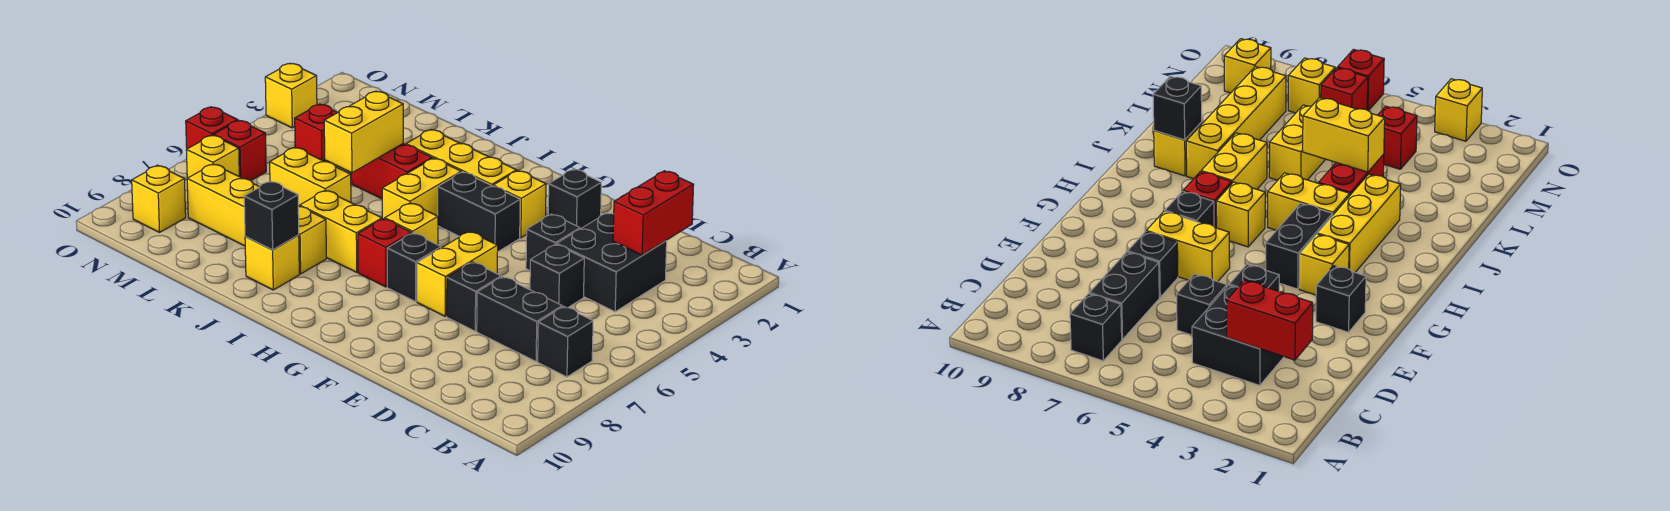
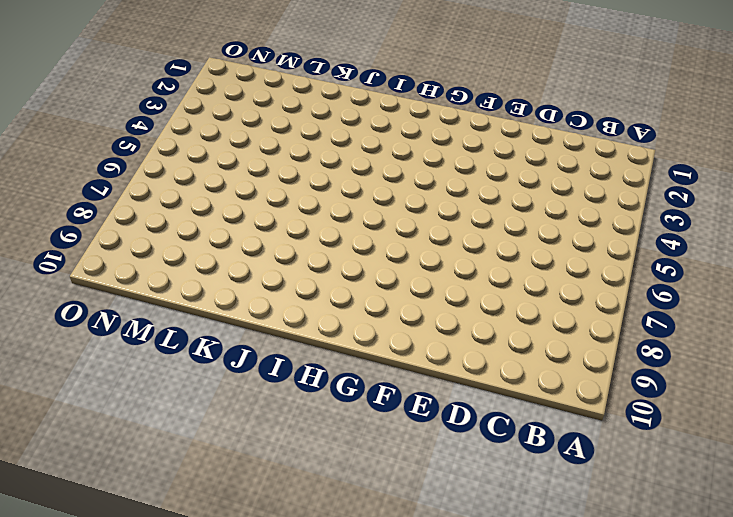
none -> black 1x1 brick [538,306,593,377]
none -> black 2x2 brick [557,213,667,312]
none -> black 1x2 brick [477,277,562,361]

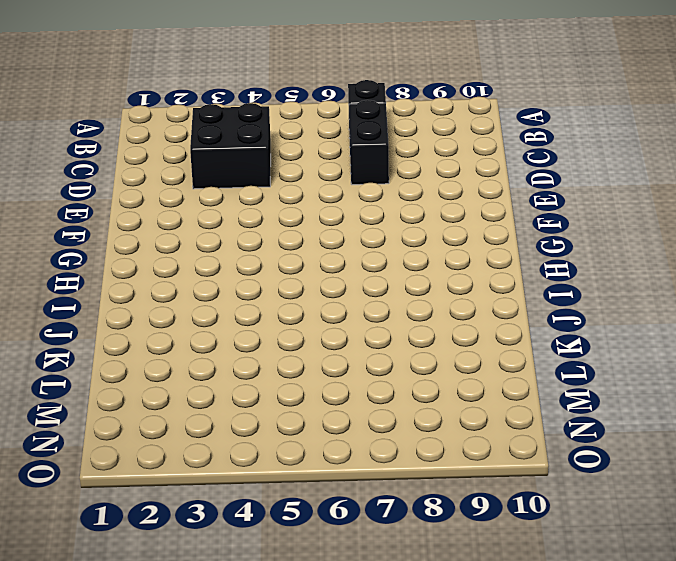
none -> black 1x1 brick [530,244,584,308]
none -> black 1x1 brick [526,214,580,270]
none -> black 1x1 brick [447,262,501,331]

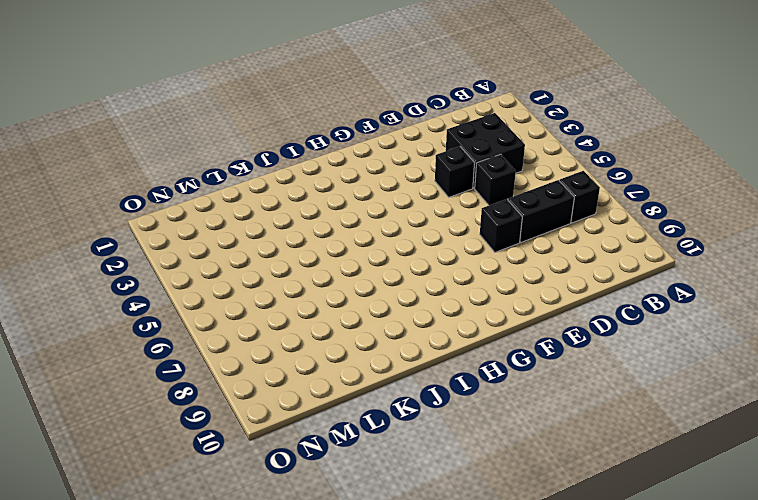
none -> black 1x1 brick [548,169,601,229]
none -> yellow 1x2 brick [417,231,498,316]
none -> yellow 1x1 brick [493,171,546,238]

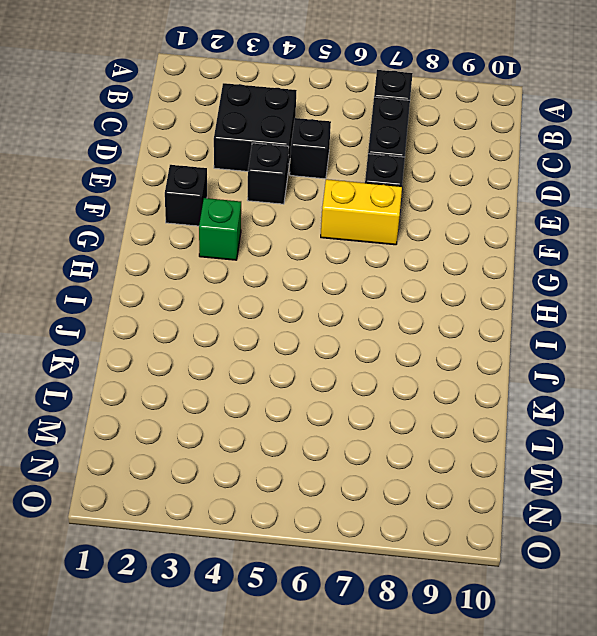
green 1x1 brick [199,198,241,260] -> yellow 1x1 brick [493,171,546,238]
none -> black 1x2 brick [438,172,520,252]
none -> black 1x1 brick [387,233,441,302]
none -> yellow 1x3 brick [406,130,517,186]

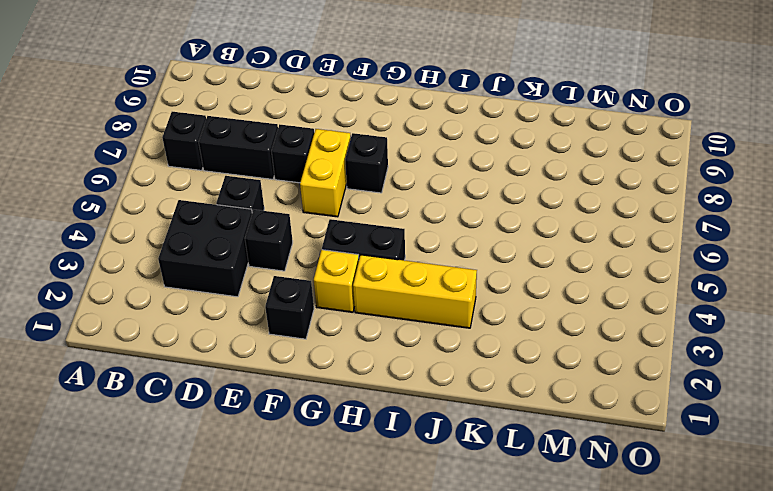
none -> yellow 1x1 brick [385,203,438,245]
none -> red 1x1 brick [358,219,411,287]
none -> yellow 1x2 brick [382,158,461,219]

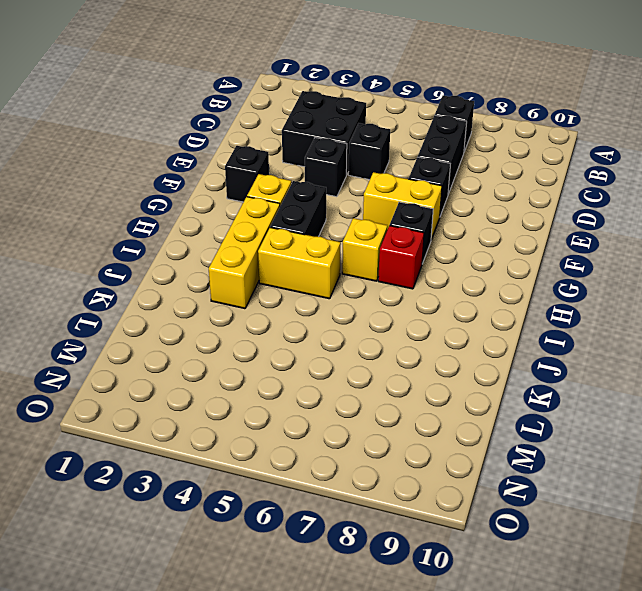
none -> yellow 1x2 brick [300,190,382,272]
none -> red 1x2 brick [351,144,432,199]
none -> yellow 1x4 brick [187,164,326,274]

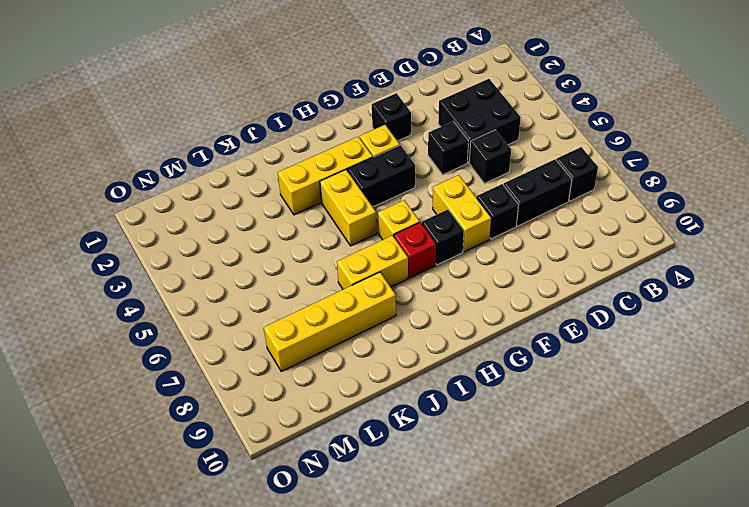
none -> red 1x2 brick [351,144,432,199]
none -> yellow 1x1 brick [245,235,299,290]
none -> yellow 1x2 brick [270,147,351,206]

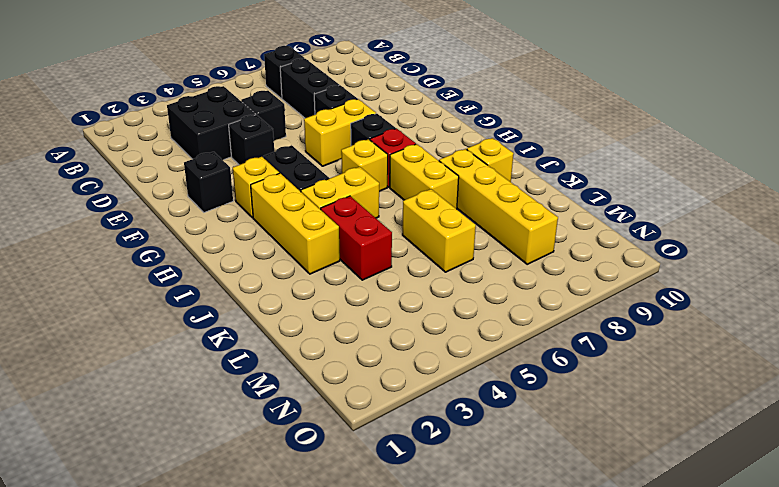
none -> red 1x1 brick [295,104,337,162]
none -> red 1x1 brick [213,121,266,180]
none -> yellow 1x1 brick [186,135,239,178]

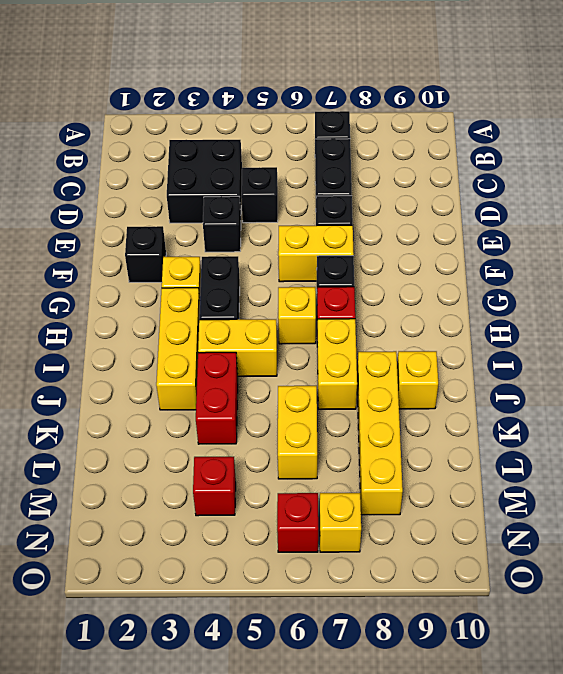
none -> yellow 1x1 brick [132,166,186,232]
none -> yellow 1x1 brick [265,63,317,128]
none -> red 1x1 brick [186,107,238,149]

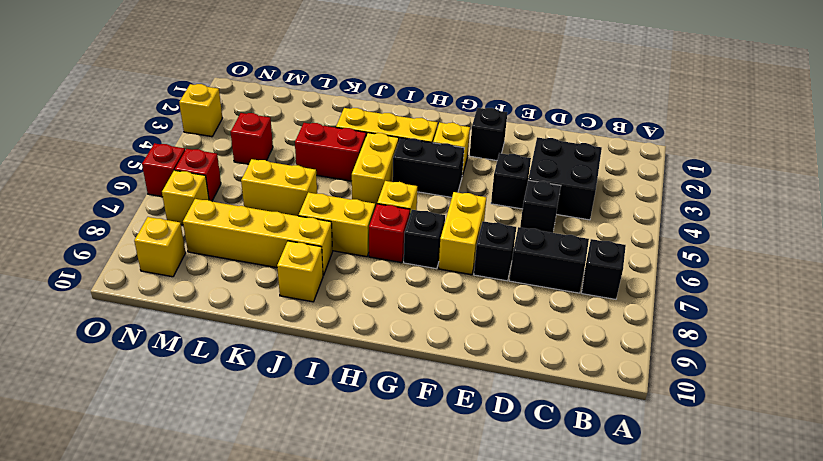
none -> red 1x2 brick [613,171,694,255]
none -> black 1x1 brick [244,181,299,250]
none -> yellow 1x2 brick [324,91,403,173]

